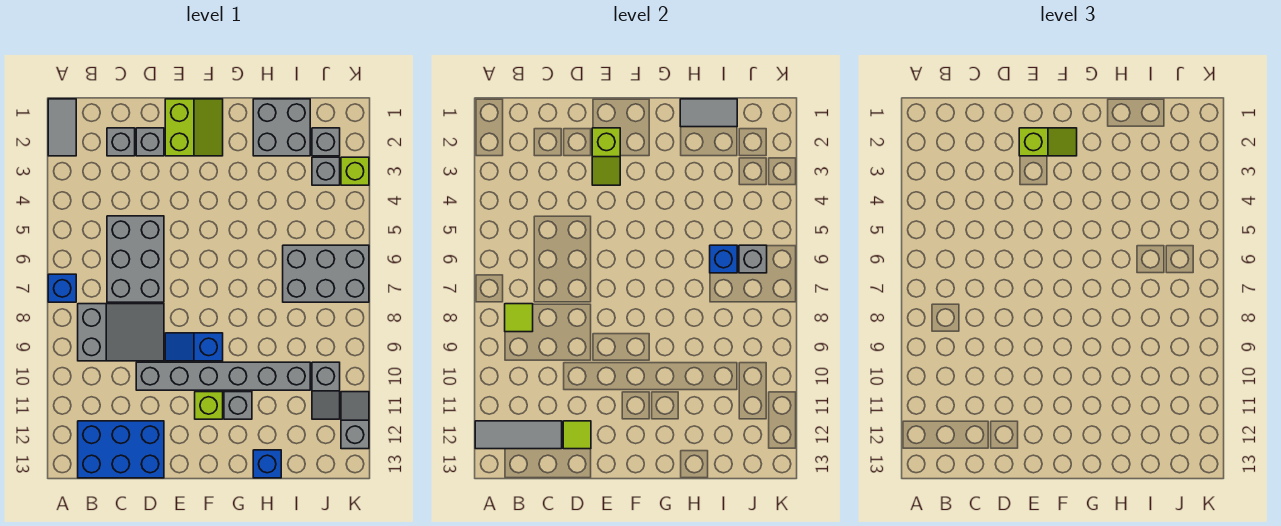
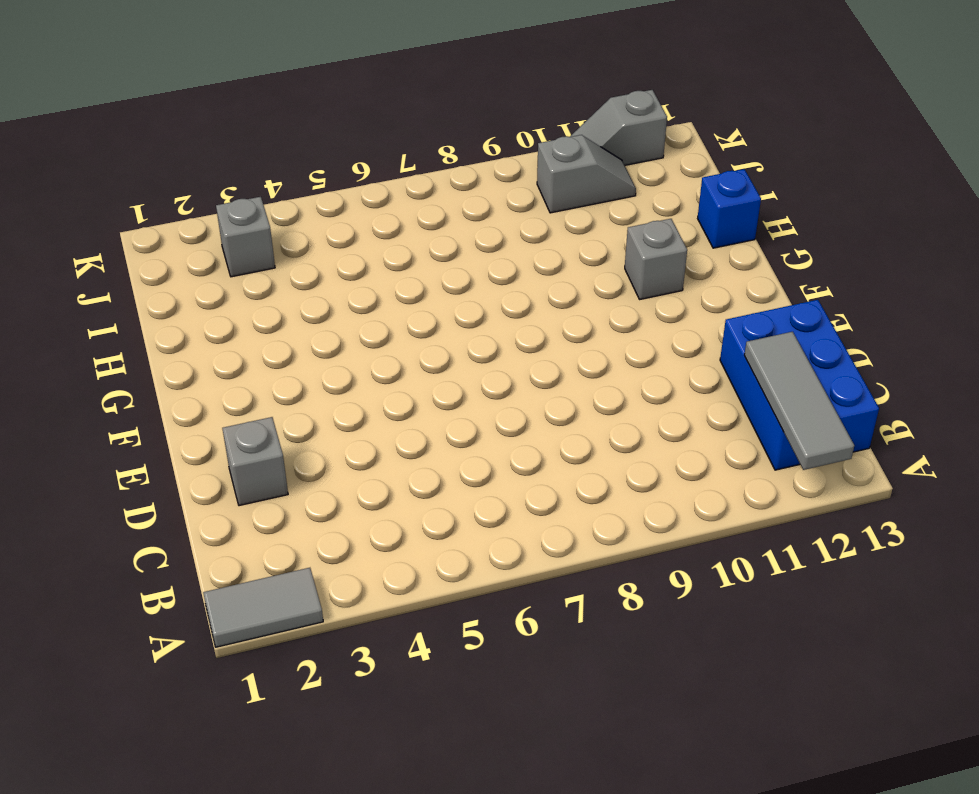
none -> blue 1x1 brick [48,274,76,302]
none -> grey 2x3 slope [78,304,164,361]
none -> grey 1x1 brick [107,128,135,156]

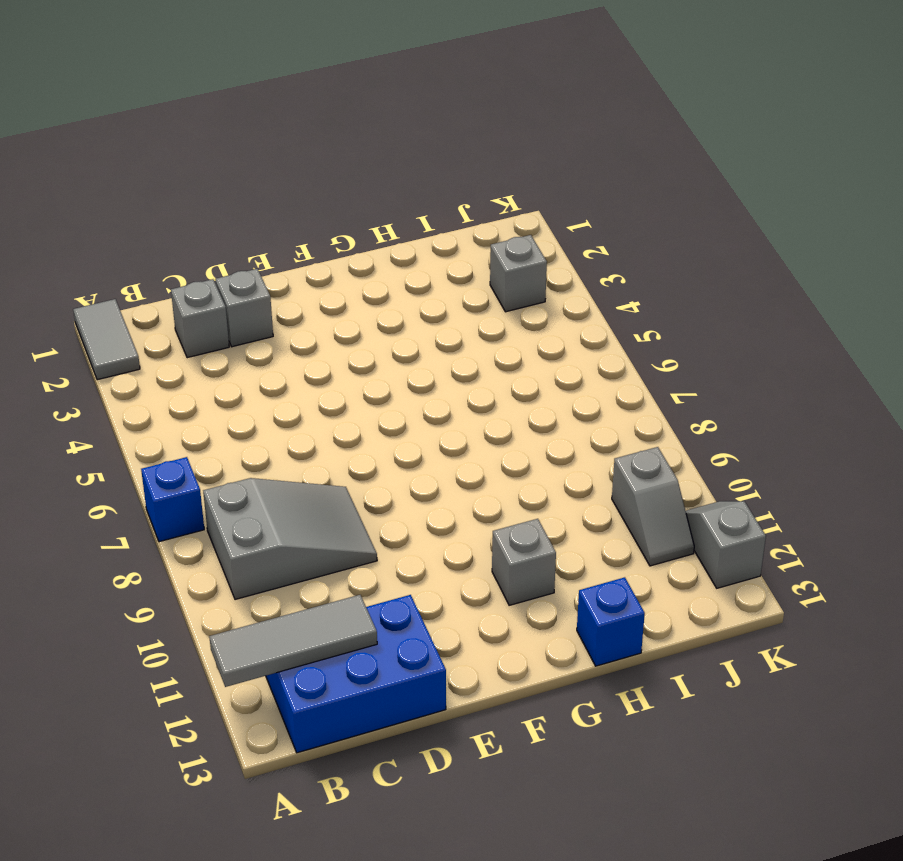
none -> grey 2x3 brick [107,216,164,302]
none -> grey 1x6 brick [136,362,310,390]
none -> lime 2x2 slope [165,99,223,156]

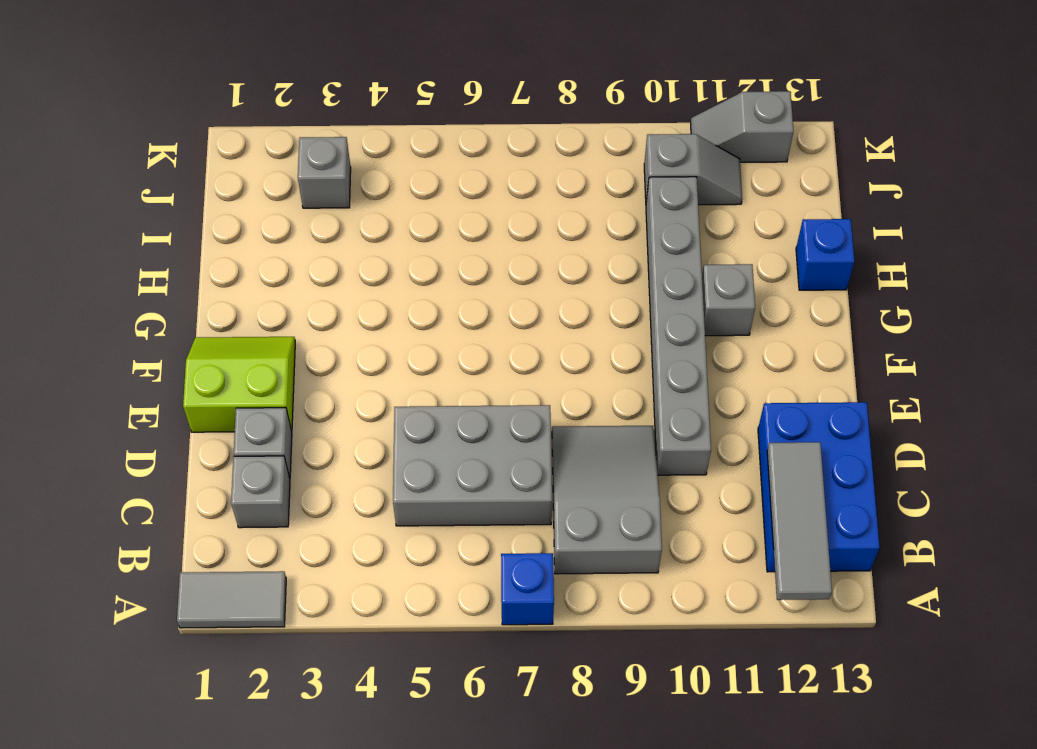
none -> blue 1x2 slope [165,333,223,361]
none -> lime 1x1 brick [195,392,223,419]
none -> grey 2x2 brick [253,99,310,156]

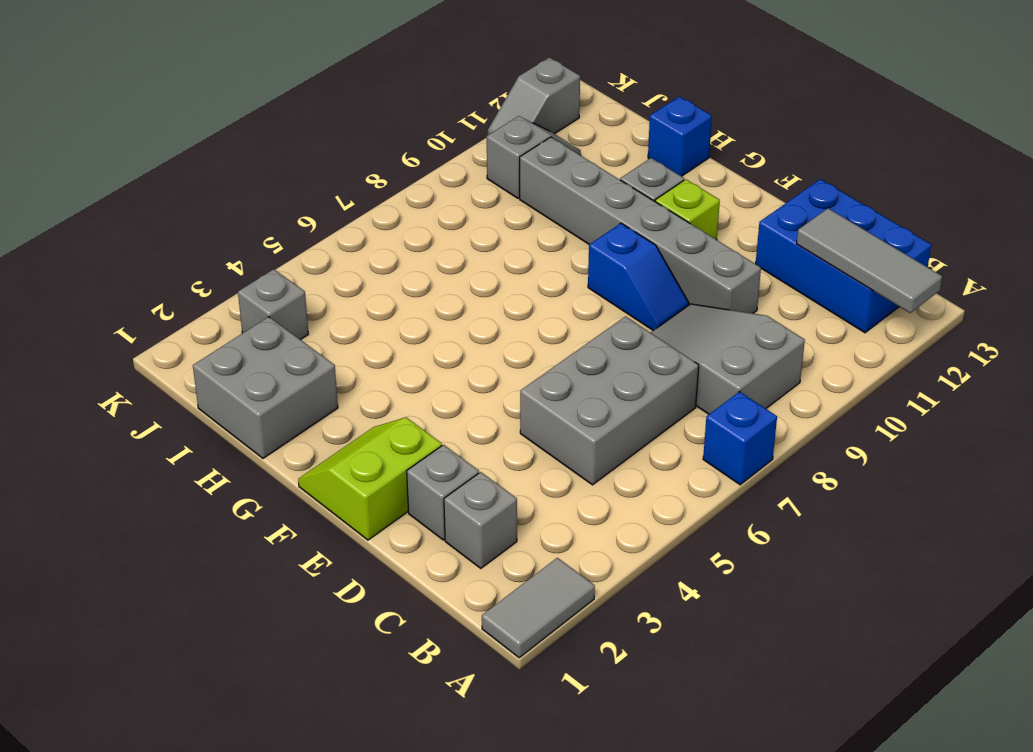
none -> grey 2x3 brick [283,245,369,302]
none -> grey 1x1 brick [312,128,340,156]
none -> lime 1x1 brick [341,157,369,185]

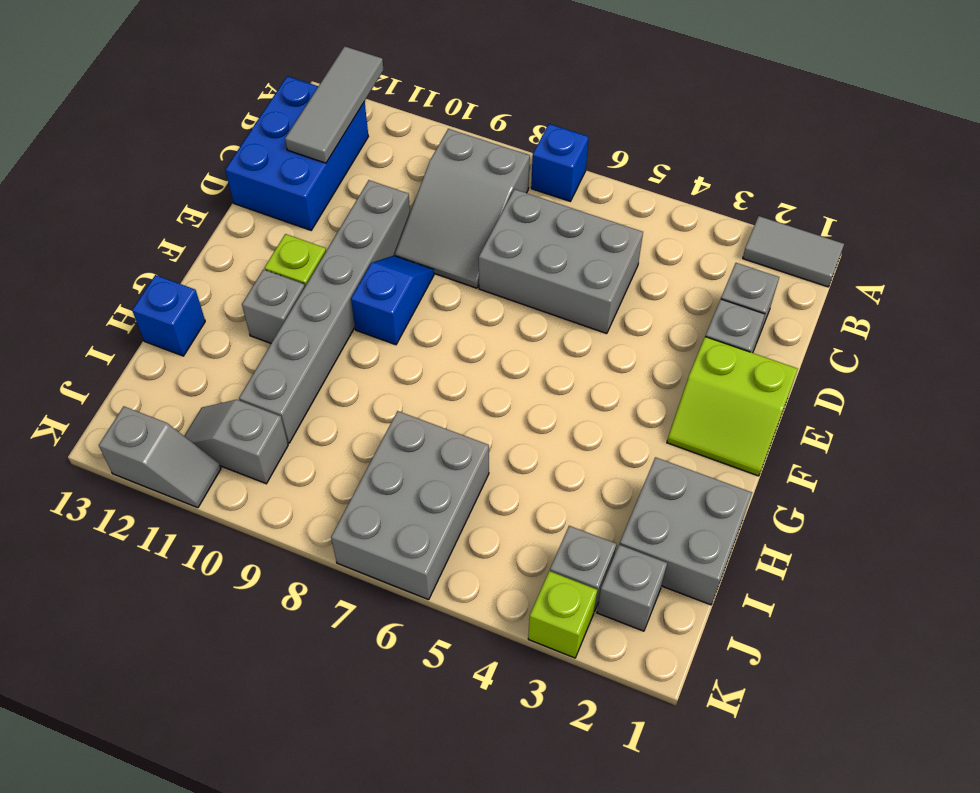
none -> lime 1x1 tile [505,304,533,332]
none -> lime 1x1 tile [563,421,591,449]
none -> lime 1x2 slope [592,128,620,185]

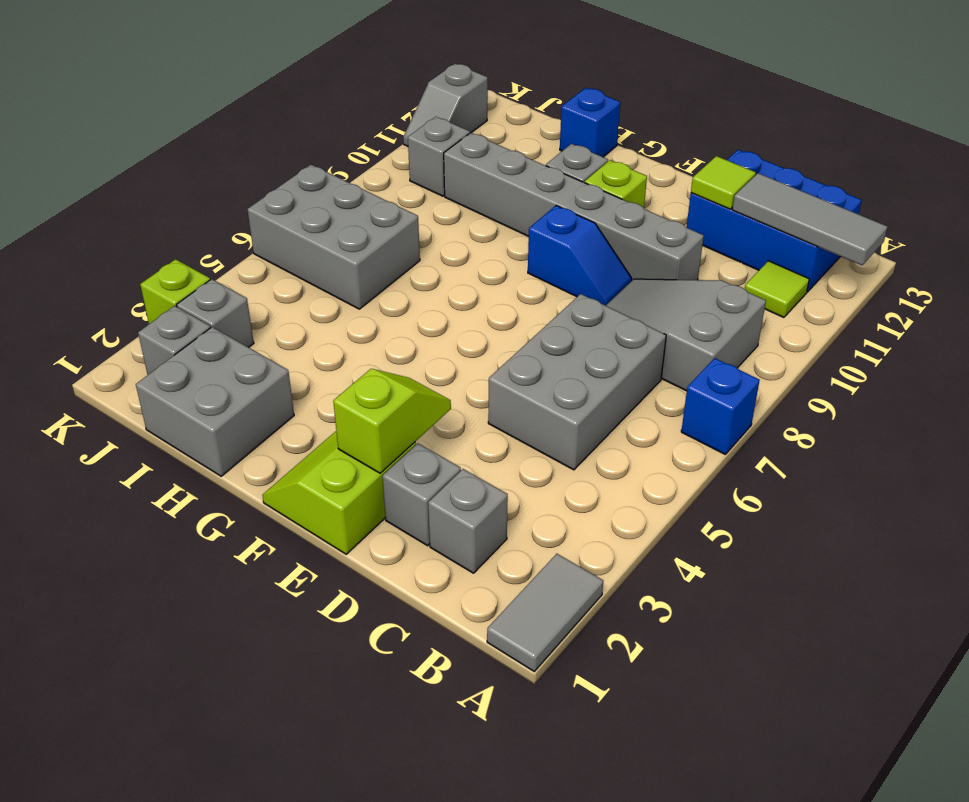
lime 1x1 tile [745,261,809,318] -> lime 1x1 tile moved to [505,304,533,332]
none -> grey 1x2 tile [680,99,737,127]
none -> blue 1x1 brick [710,245,737,273]
none -> grey 1x1 brick [739,245,767,273]

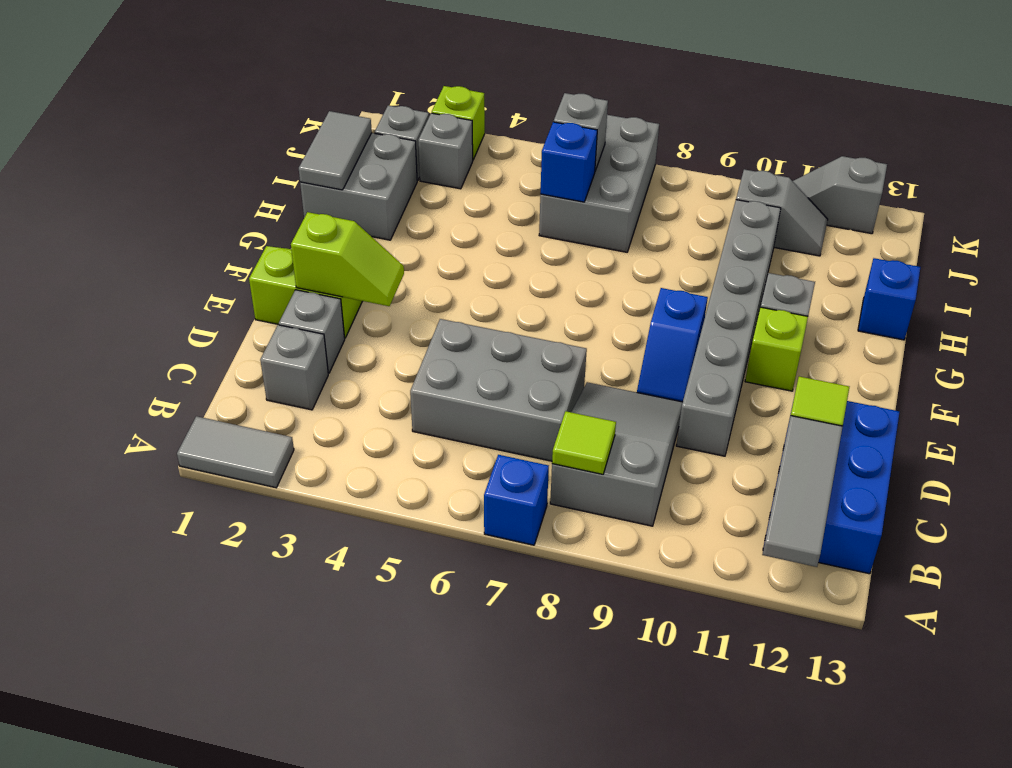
none -> lime 1x2 slope [1019,128,1077,156]

